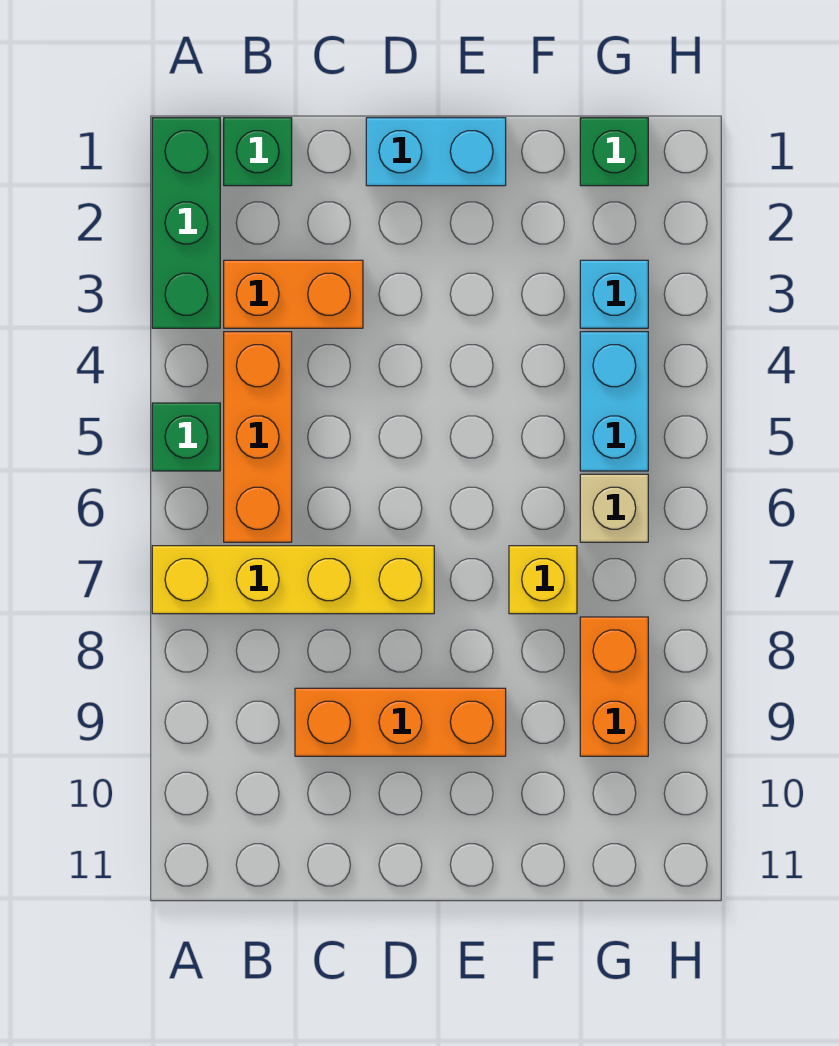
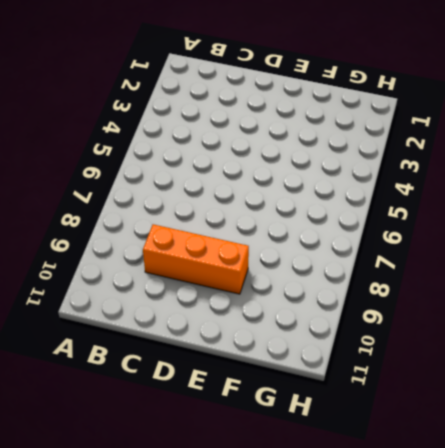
none -> green 1x3 brick [152,118,220,328]
none -> green 1x1 brick [152,403,220,471]
none -> yellow 1x4 brick [152,546,434,614]

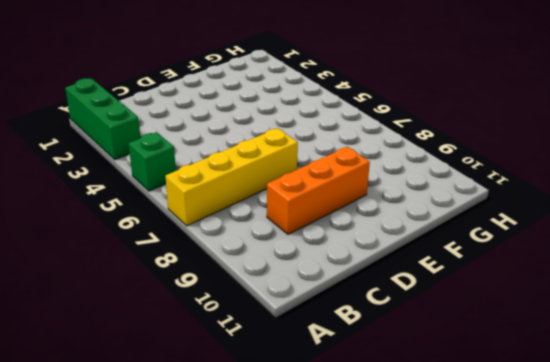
none -> green 1x1 brick [224,118,292,186]
none -> orange 1x2 brick [224,260,363,328]
none -> orange 1x3 brick [224,332,292,542]

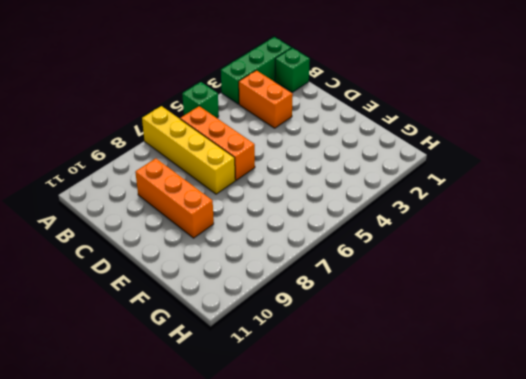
orange 1x3 brick [180,106,255,180] -> orange 1x3 brick turned to [224,332,292,542]
none -> cyan 1x2 brick [366,118,506,186]
none -> yellow 1x1 brick [509,546,577,614]
none -> green 1x1 brick [580,118,648,186]

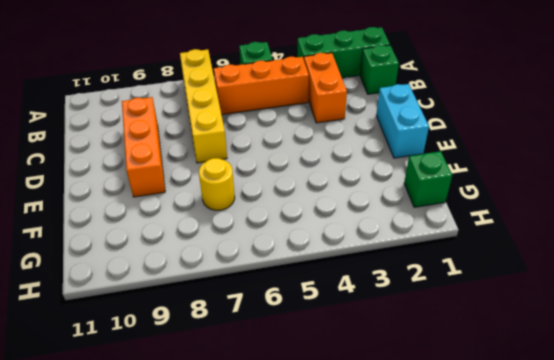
yellow 1x1 round brick [199,158,235,210] -> yellow 1x1 brick [509,546,577,614]
none -> cyan 1x1 brick [580,260,648,328]
none -> cyan 1x2 brick [580,332,648,471]
none -> tan 1x1 brick [580,474,648,542]

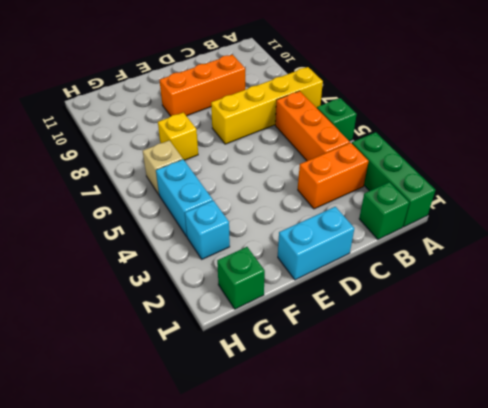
none -> orange 1x2 brick [580,617,648,756]

